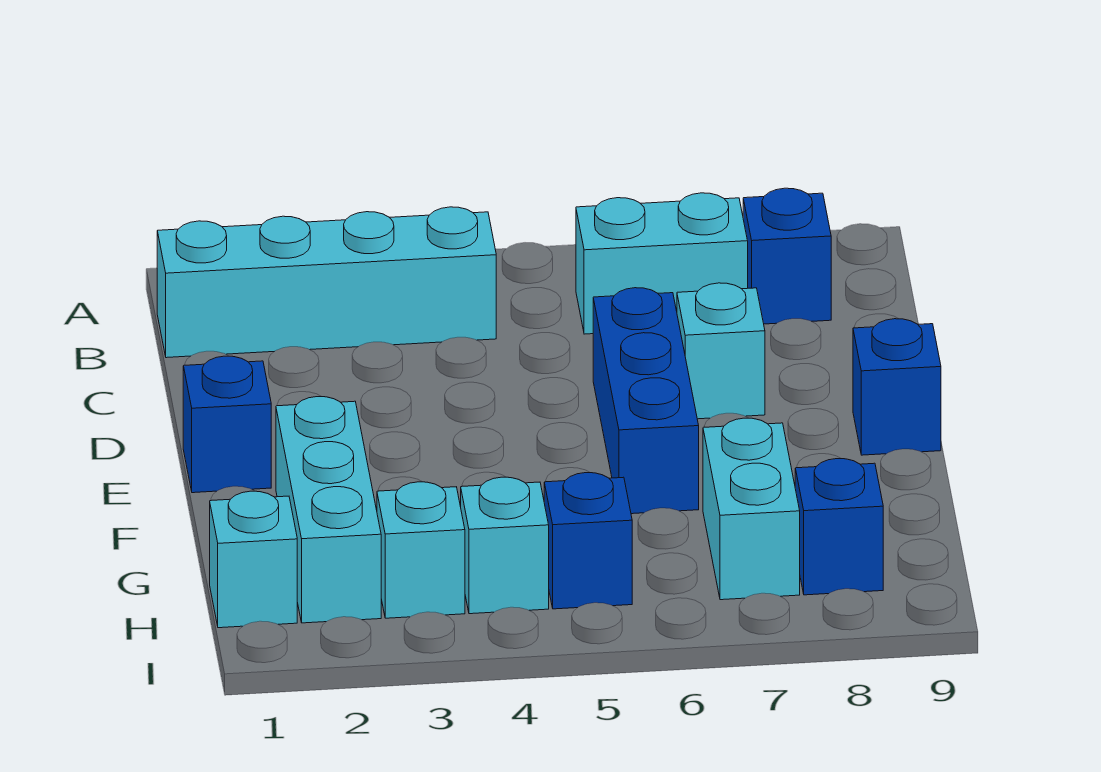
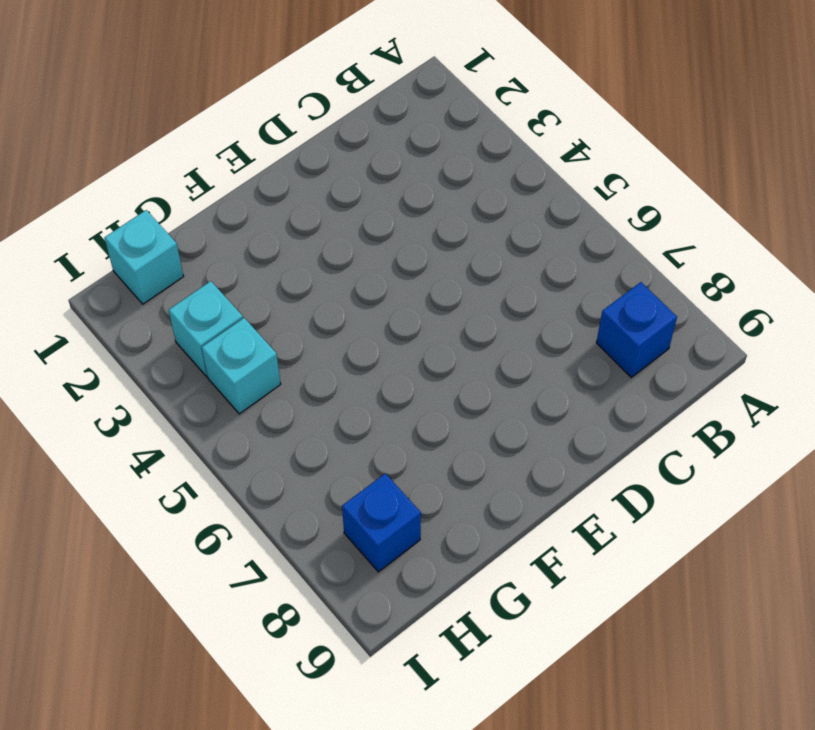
none -> cyan 1x4 brick [157,207,496,358]
none -> cyan 1x2 brick [576,193,748,334]
none -> blue 1x3 brick [593,288,699,514]

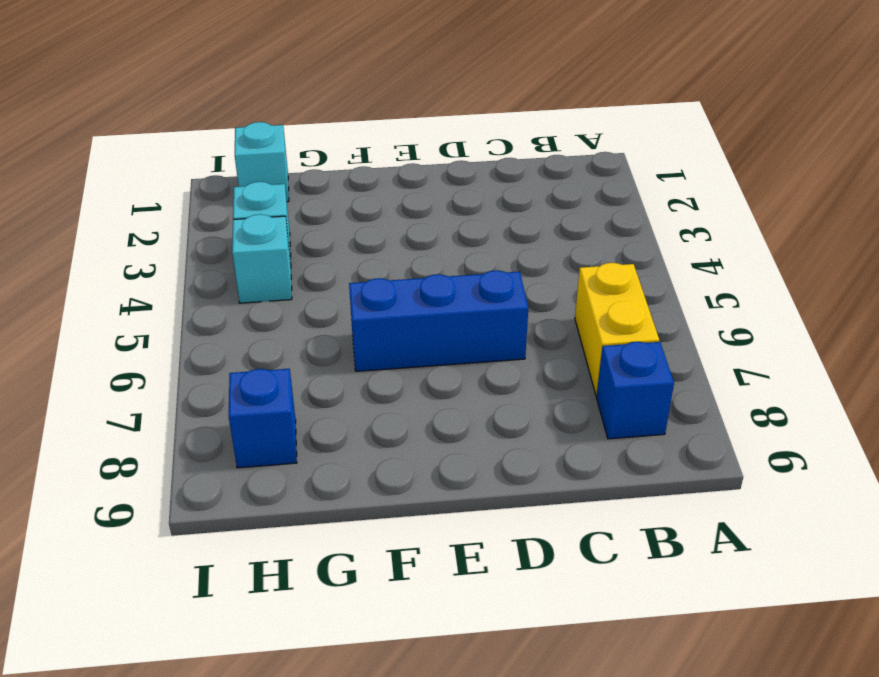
yellow 1x2 brick [575,263,659,395] -> cyan 1x2 brick [576,193,748,334]
none -> cyan 1x4 brick [157,207,496,358]
none -> cyan 1x1 brick [677,283,765,419]
none -> blue 1x1 brick [183,356,271,493]

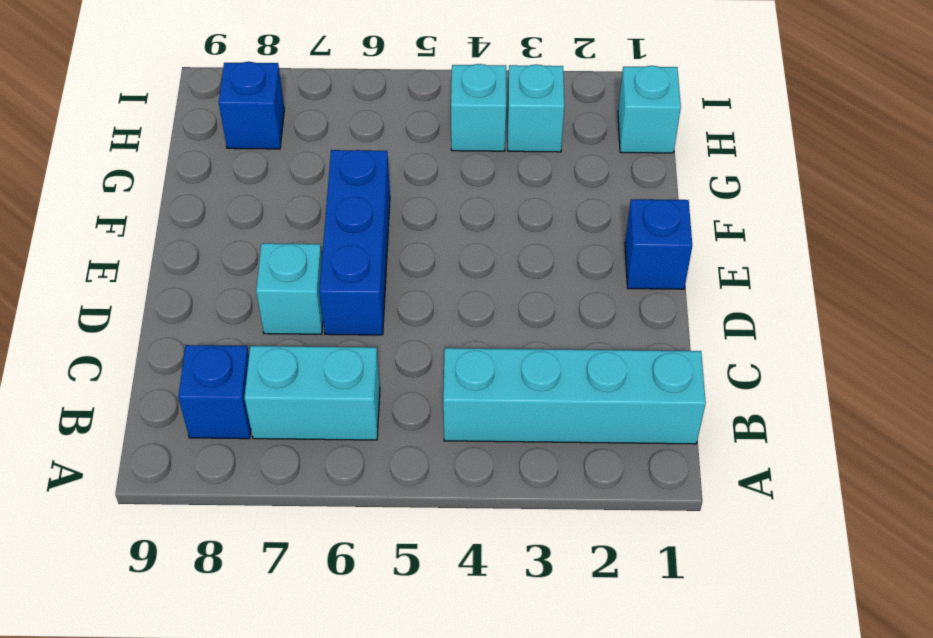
none -> blue 1x1 brick [853,319,941,455]
none -> cyan 1x3 brick [276,397,381,623]
none -> cyan 1x2 brick [703,418,800,600]

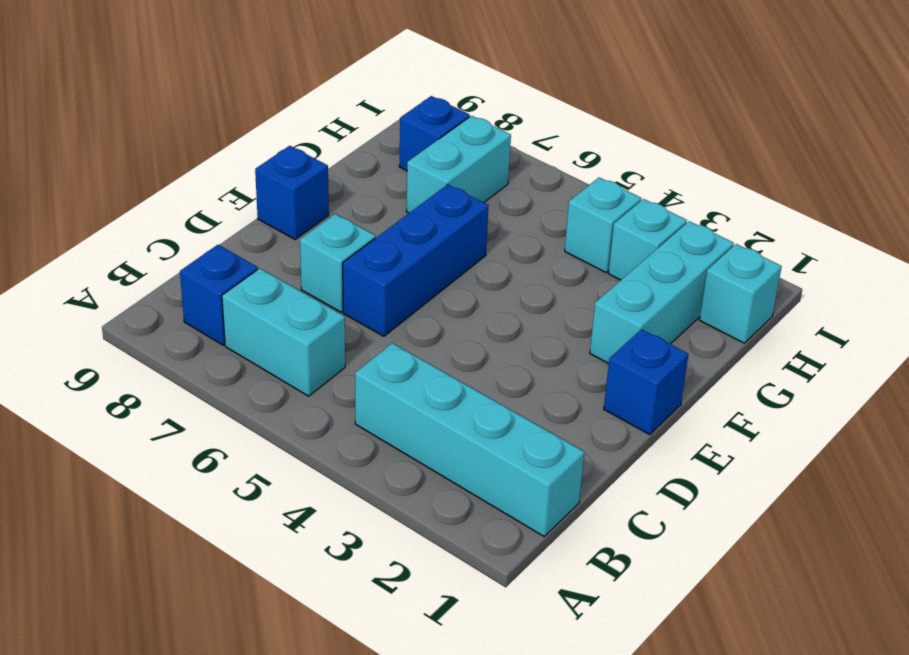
none -> blue 1x1 brick [544,473,632,609]

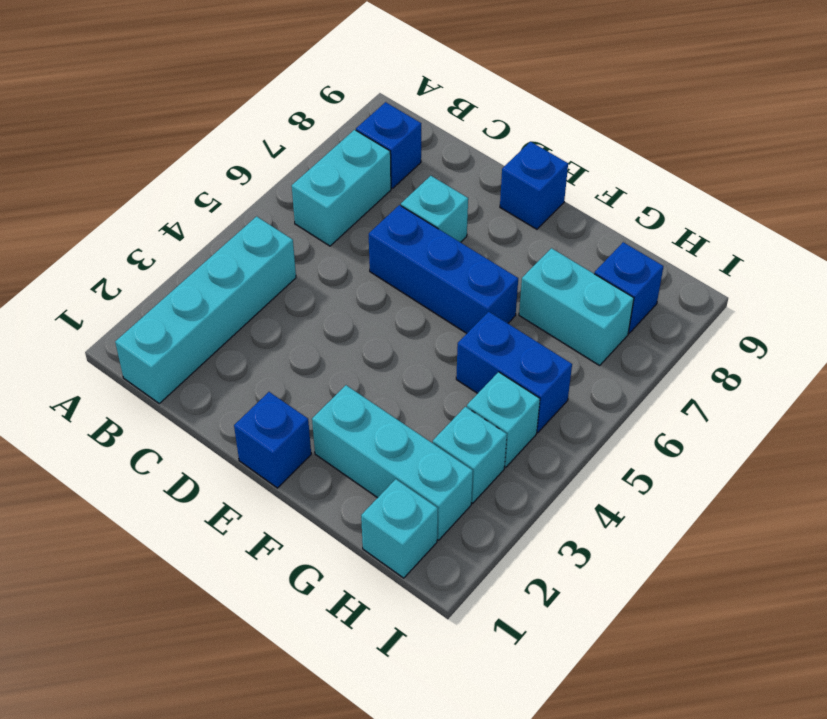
blue 1x2 brick [456,312,572,433] -> blue 1x1 brick [544,473,632,609]

